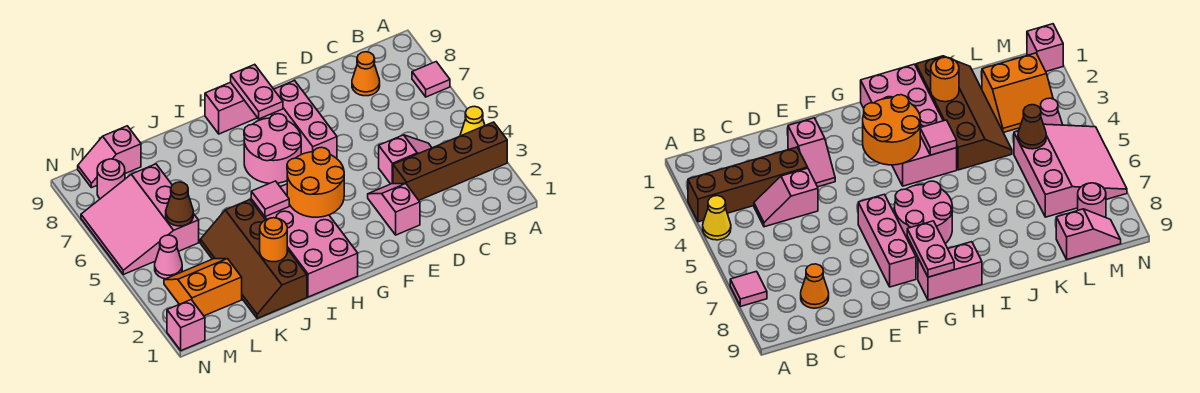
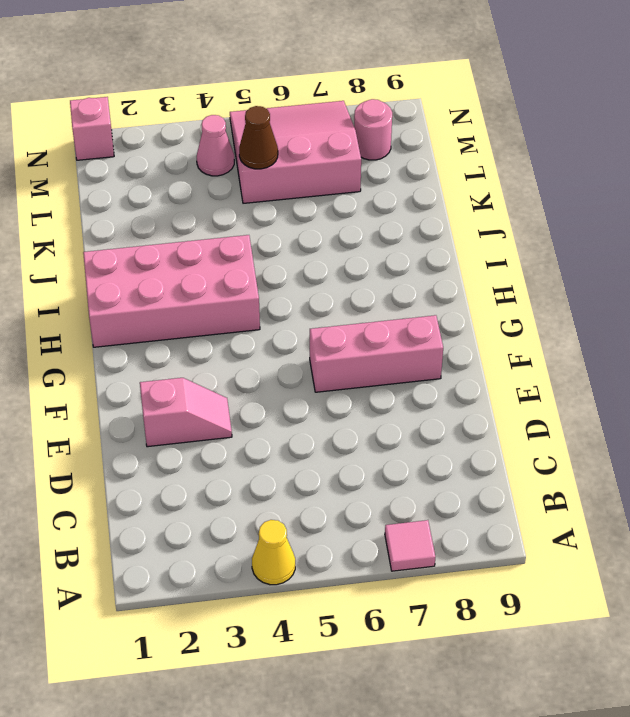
none -> brown 1x4 brick [393,122,507,200]
none -> pink 1x2 slope [379,135,432,184]
none -> orange 1x1 cone [352,52,380,96]

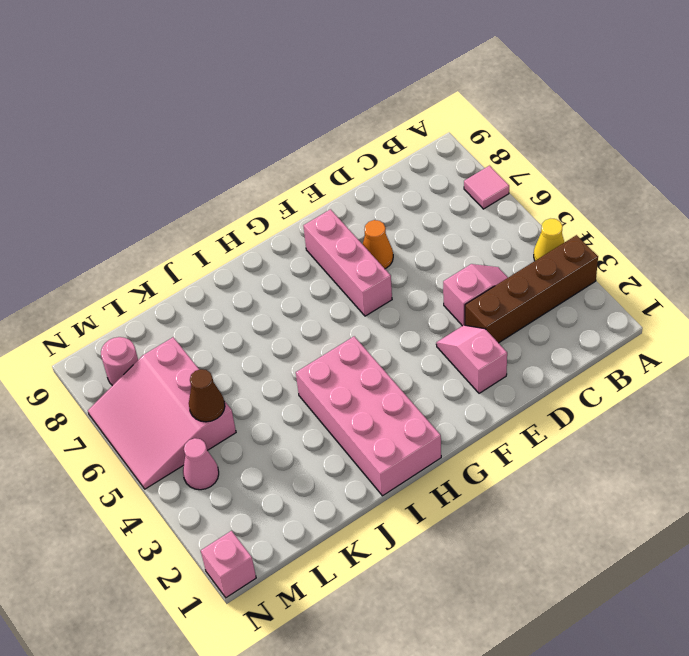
orange 1x1 cone [363,220,393,269] -> orange 1x1 cone moved to [352,52,380,96]
none -> pink 2x2 round brick [244,114,301,183]
none -> pink 1x2 brick [205,82,257,134]
none -> brown 2x4 slope [200,200,307,319]

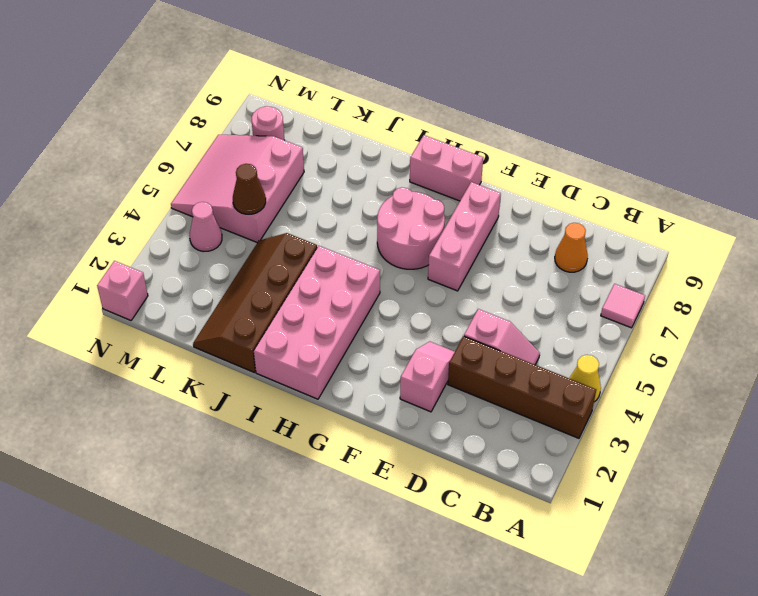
none -> orange 2x2 slope [164,259,242,316]
none -> pink 1x2 slope [78,126,141,188]
none -> orange 2x2 round brick [287,147,344,217]

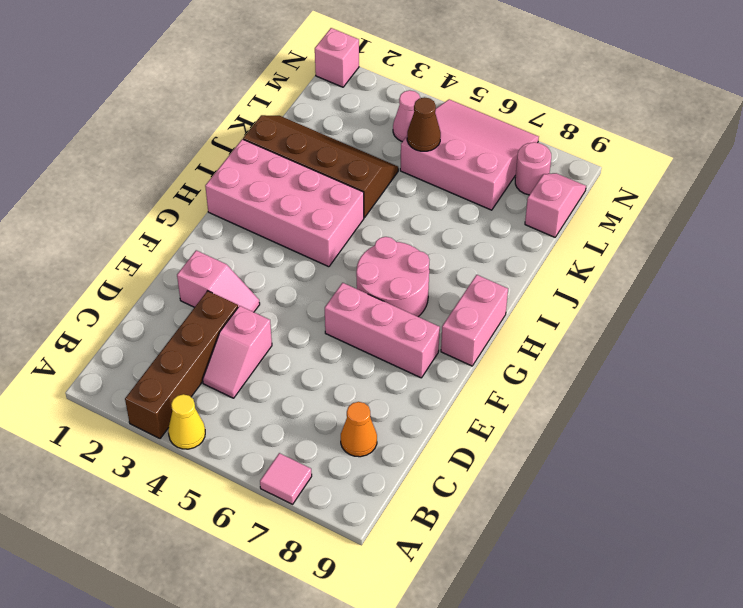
none -> orange 2x2 slope [164,259,242,316]
none -> orange 2x2 round brick [287,147,344,217]
none -> pink 1x2 plate [231,64,283,119]

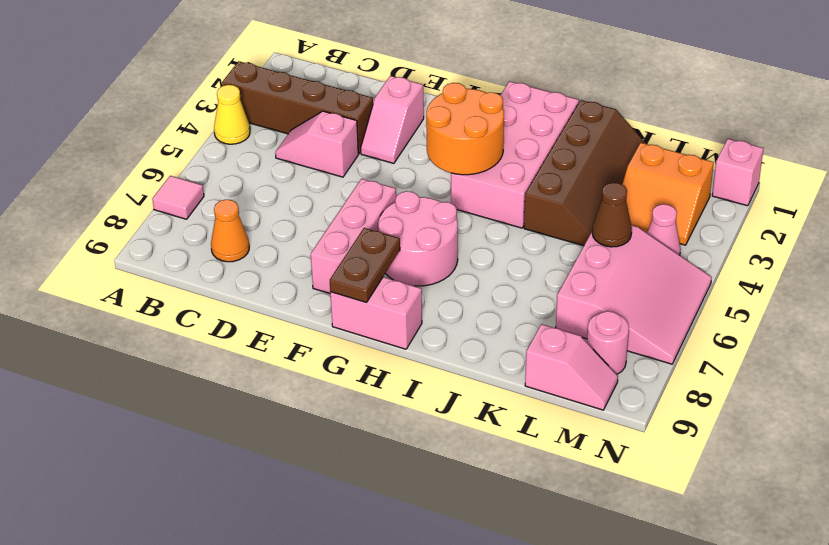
brown 1x2 plate [330,228,400,302] -> pink 1x2 plate [231,64,283,119]
none -> pink 1x1 tile [251,181,289,217]
none -> orange 1x1 round brick [260,218,287,262]

